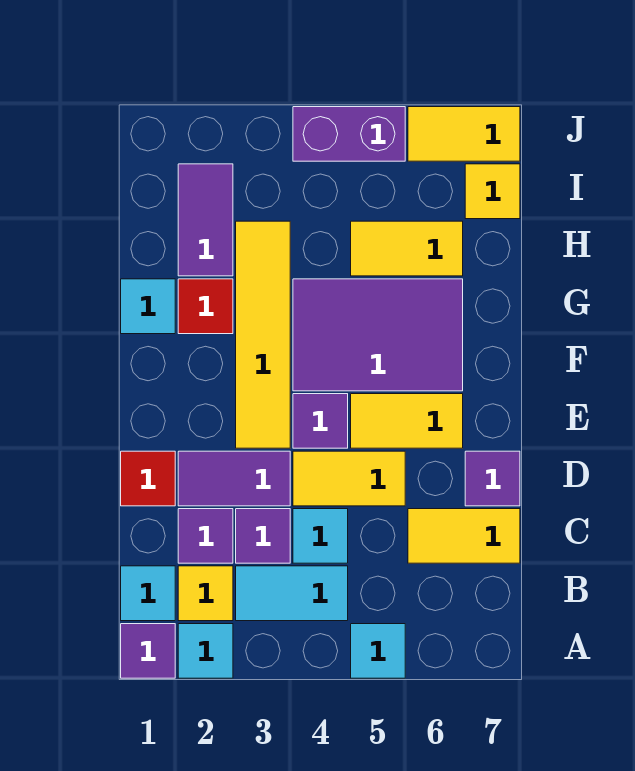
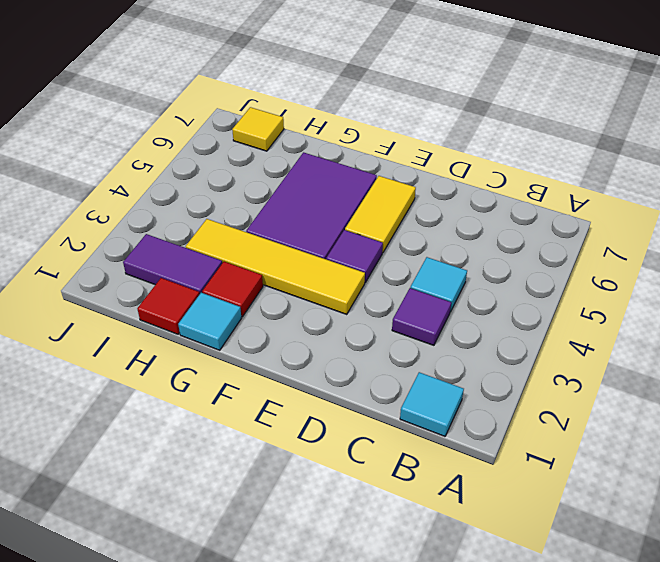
red 1x1 tile [137,278,200,334] -> red 1x1 tile moved to [121,451,175,506]
none -> purple 1x1 tile [121,624,175,678]
none -> cyan 1x1 tile [178,624,233,678]
none -> cyan 1x1 tile [351,624,405,678]

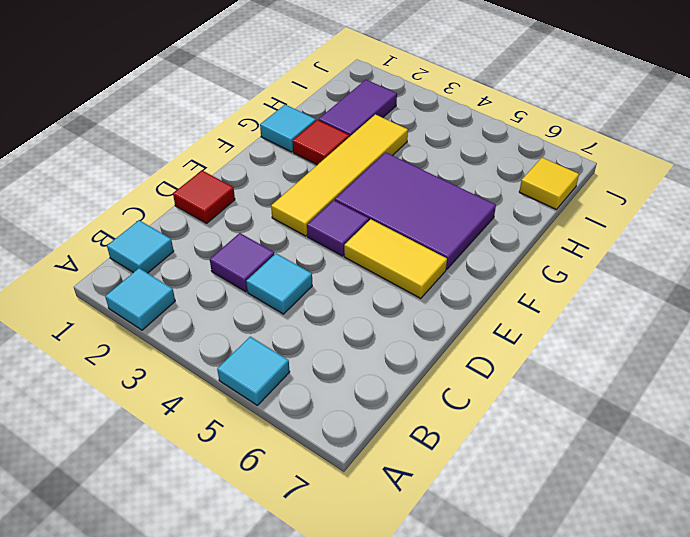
none -> purple 1x1 tile [121,624,175,678]
none -> yellow 1x1 tile [178,566,233,621]
none -> cyan 1x2 tile [236,566,348,621]

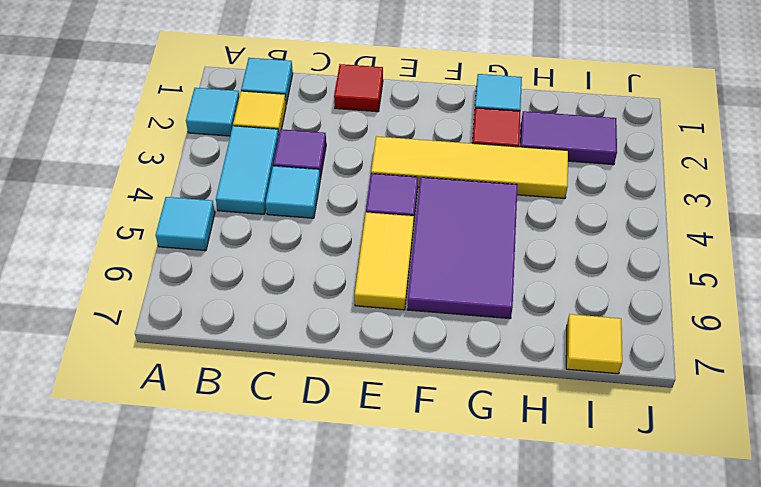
none -> purple 1x1 tile [121,624,175,678]
none -> purple 1x1 tile [178,509,233,563]
none -> yellow 1x2 tile [408,509,520,563]

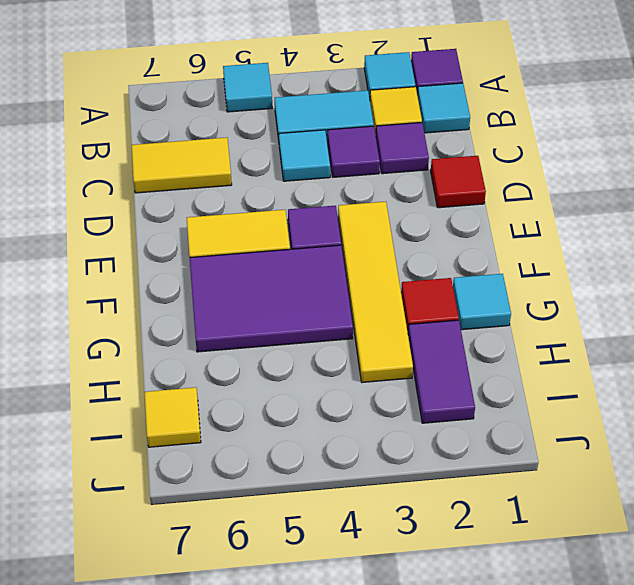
none -> purple 1x2 tile [178,451,290,506]
none -> yellow 1x2 tile [293,451,405,506]
none -> purple 1x1 tile [465,451,520,506]

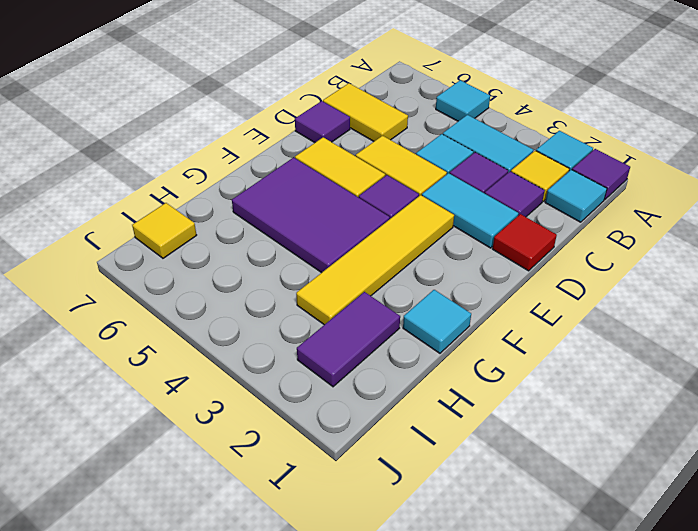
cyan 1x2 tile [422,173,518,248] -> purple 1x2 tile [178,451,290,506]
none -> red 1x1 tile [178,279,233,334]
none -> yellow 1x2 tile [351,221,463,276]
none -> purple 1x2 brick [293,107,405,161]

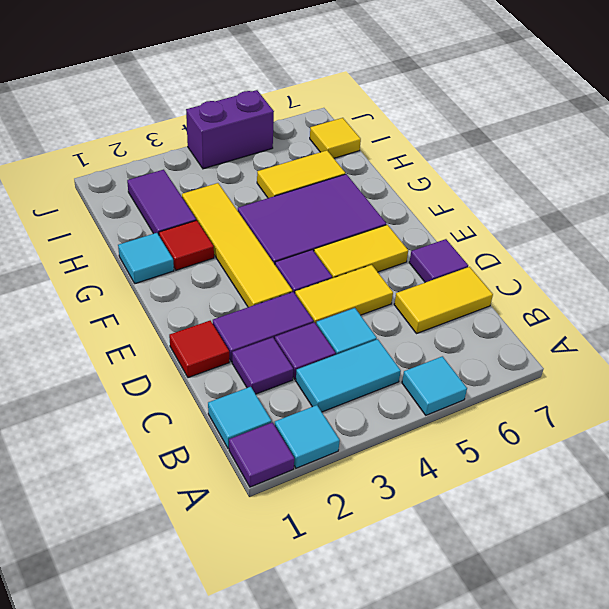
none -> yellow 1x1 tile [178,566,233,621]
none -> yellow 1x2 tile [408,107,520,161]

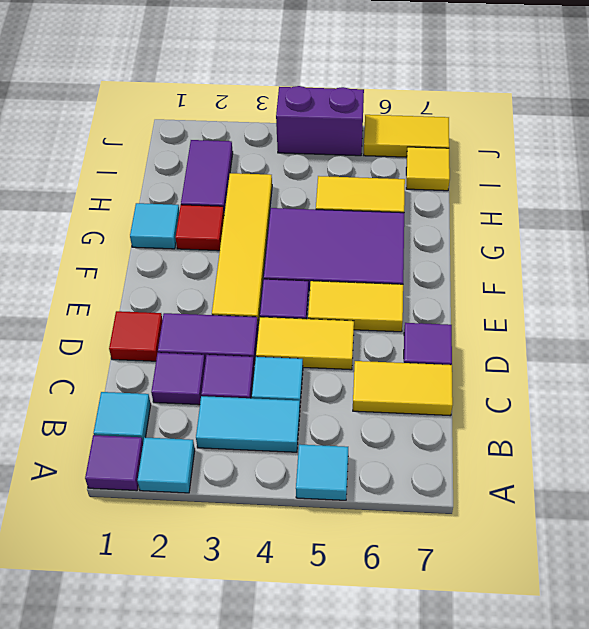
none -> yellow 1x1 tile [178,566,233,621]

